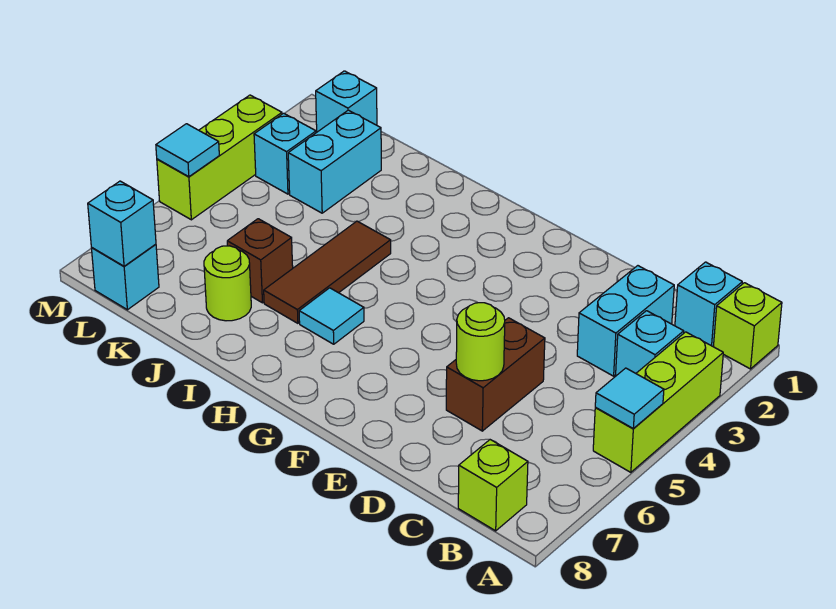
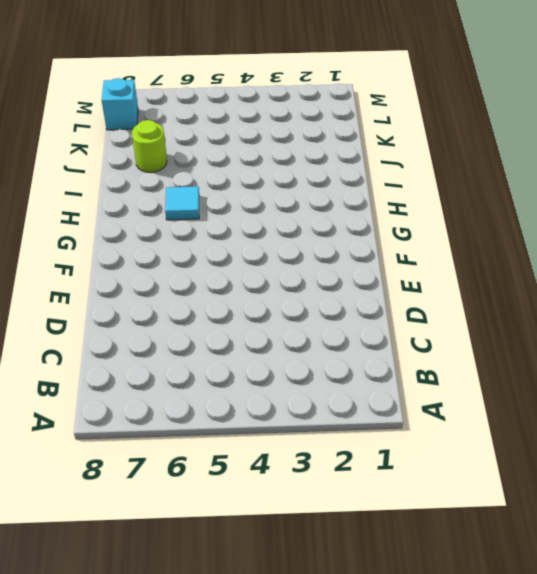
none -> lime 1x1 brick [713,283,782,369]
none -> lime 1x3 brick [593,332,723,472]
none -> cyan 1x1 brick [675,262,742,346]

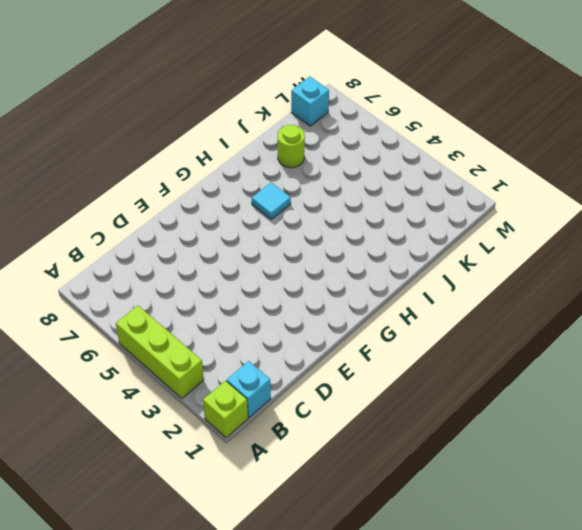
none -> cyan 1x1 brick [616,311,684,376]
none -> lime 1x1 brick [458,440,528,531]
none -> cyan 1x2 brick [577,266,674,376]

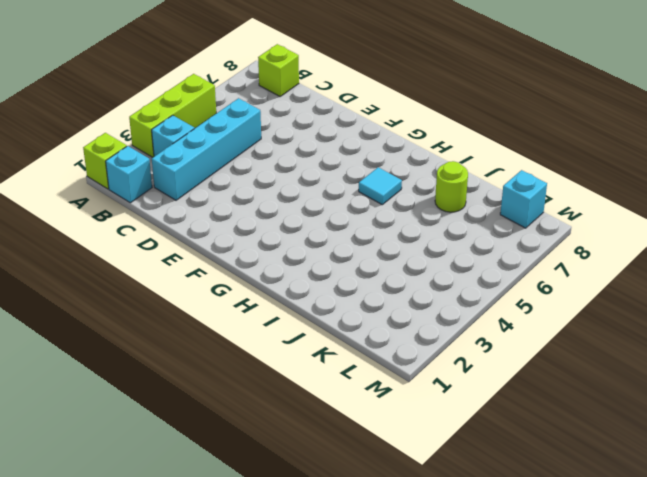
cyan 1x4 brick [152,98,261,200] -> cyan 1x2 brick [577,266,674,376]
none -> brown 1x2 brick [446,318,545,431]
none -> brown 1x3 tile [264,221,391,323]
none -> brown 1x1 brick [227,219,293,303]

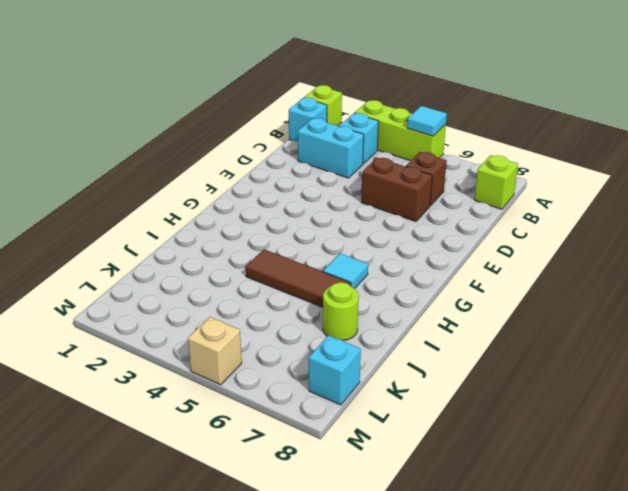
brown 1x1 brick [406,152,447,206] -> brown 1x1 brick moved to [227,219,293,303]
tan 1x1 brick [188,317,242,385] -> lime 1x3 brick [157,95,282,220]
none -> cyan 1x2 brick [288,110,381,213]
none -> cyan 1x1 brick [316,71,377,132]
none -> cyan 1x1 brick [254,113,316,194]

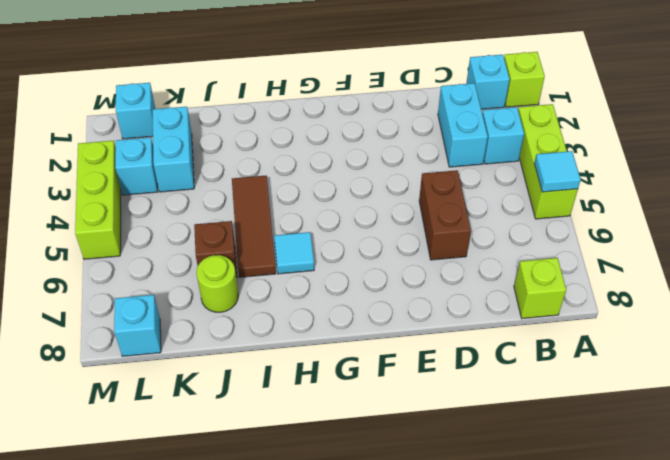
none -> lime 1x1 round brick [456,303,505,381]
none -> cyan 1x1 brick [88,181,156,266]
none -> cyan 1x1 tile [156,124,219,177]

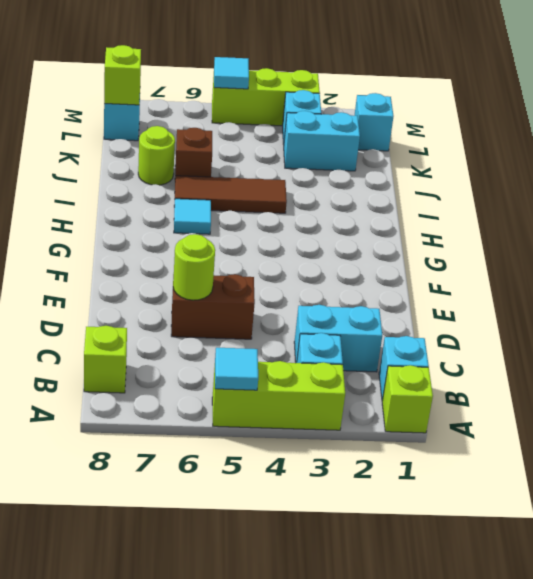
lime 1x1 brick [104,45,141,105] -> cyan 1x1 brick [88,181,156,266]

